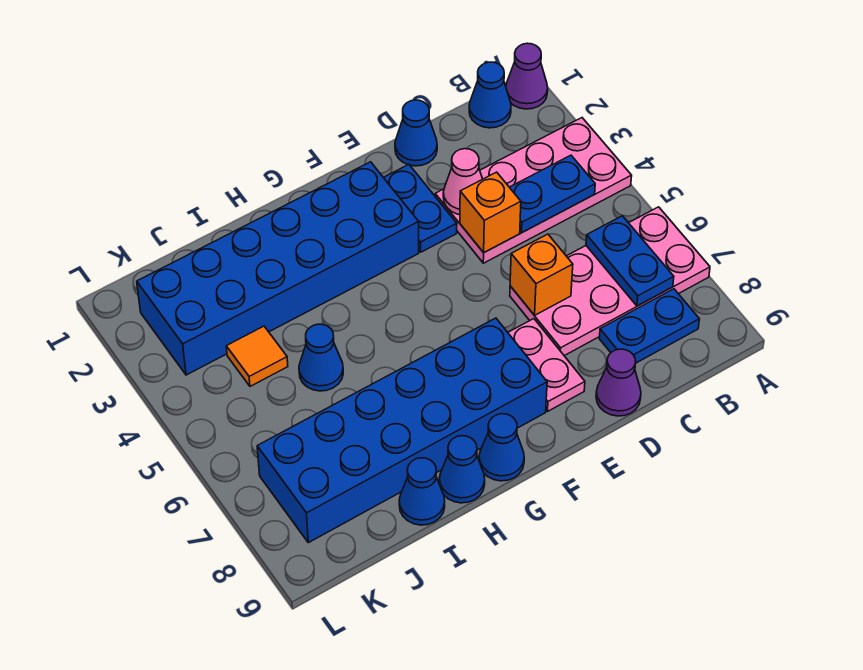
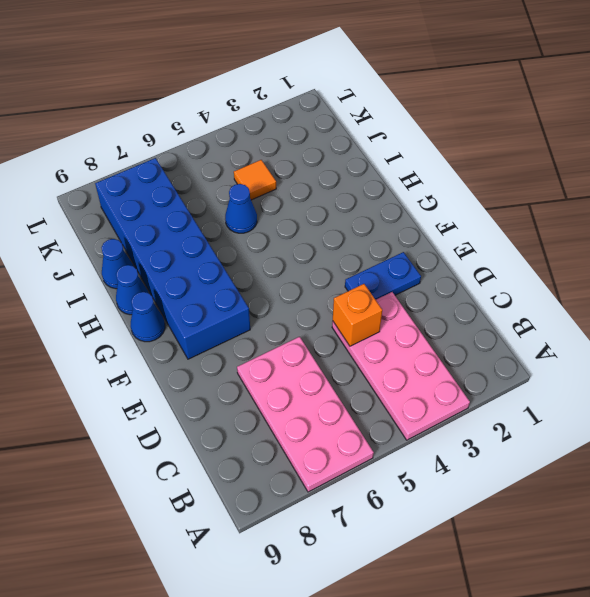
none -> purple 1x1 cone [506,43,548,109]
none -> blue 1x1 cone [469,62,511,128]
none -> blue 1x2 plate [599,289,699,363]

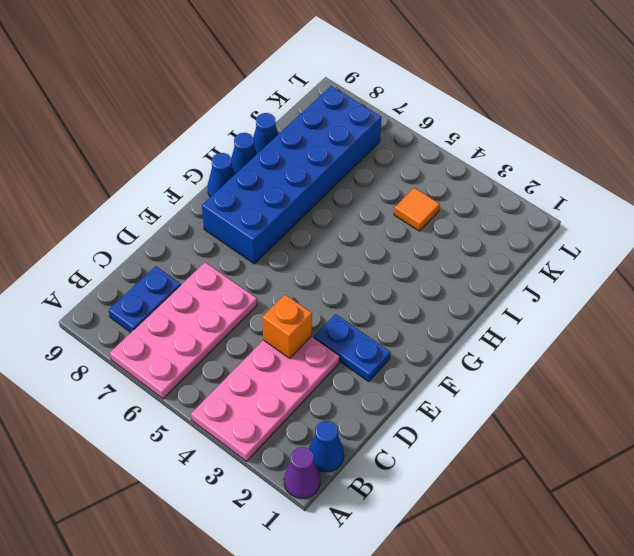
none -> blue 1x1 cone [395,100,437,166]
none -> purple 1x1 cone [596,349,641,416]
none -> pink 1x2 plate [508,319,585,411]

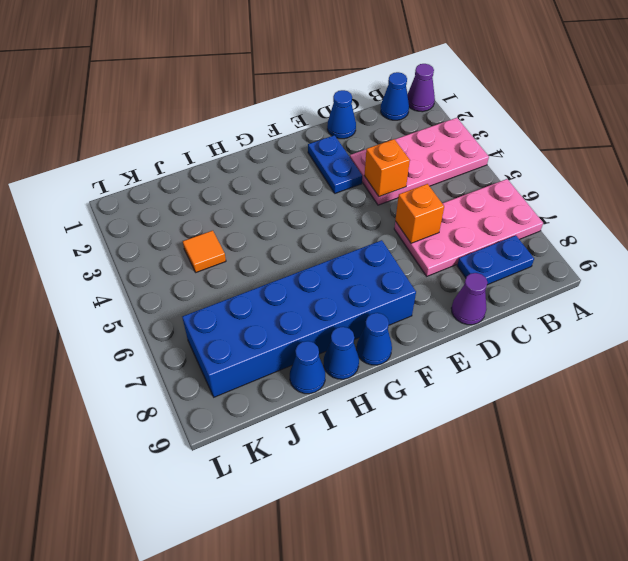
none -> pink 1x2 plate [508,319,585,411]
none -> blue 2x6 brick [137,162,419,375]
none -> blue 1x1 cone [299,324,343,391]

